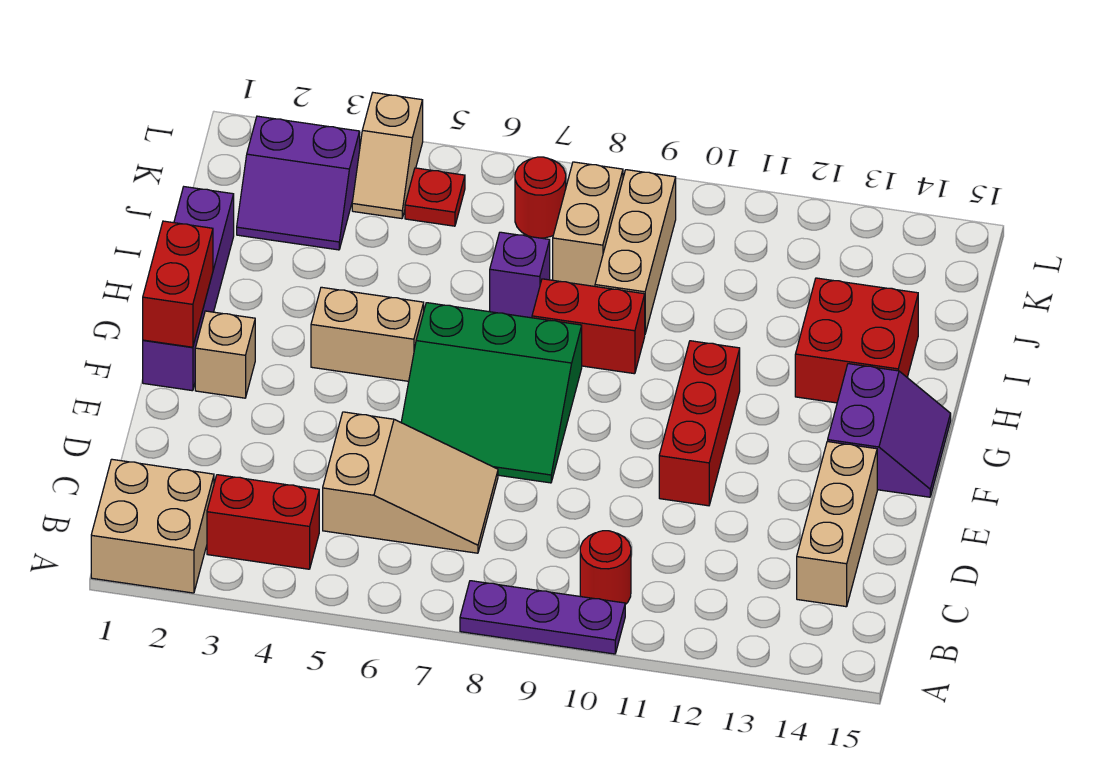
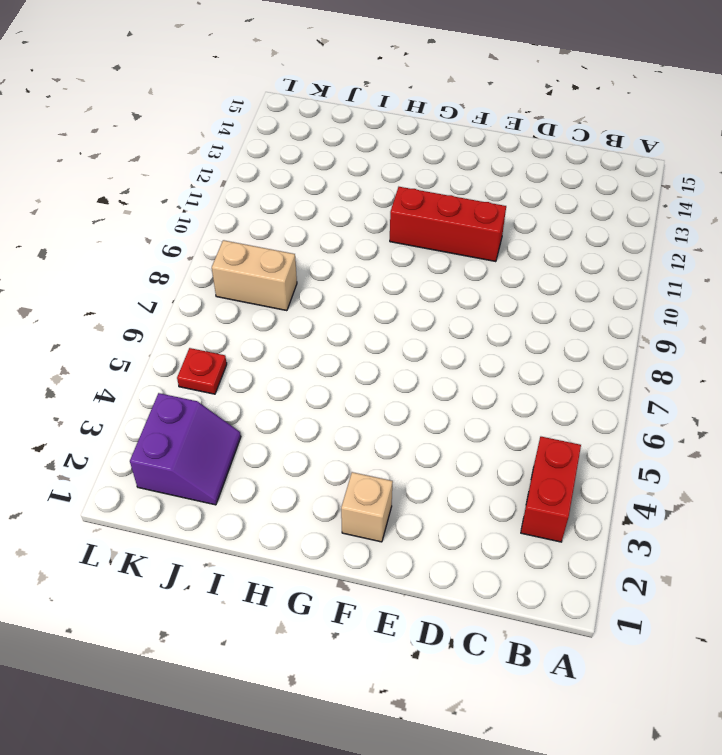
none -> tan 2x2 brick [91,459,214,593]
none -> purple 1x3 plate [460,581,625,654]
none -> red 1x1 round brick [580,531,631,604]

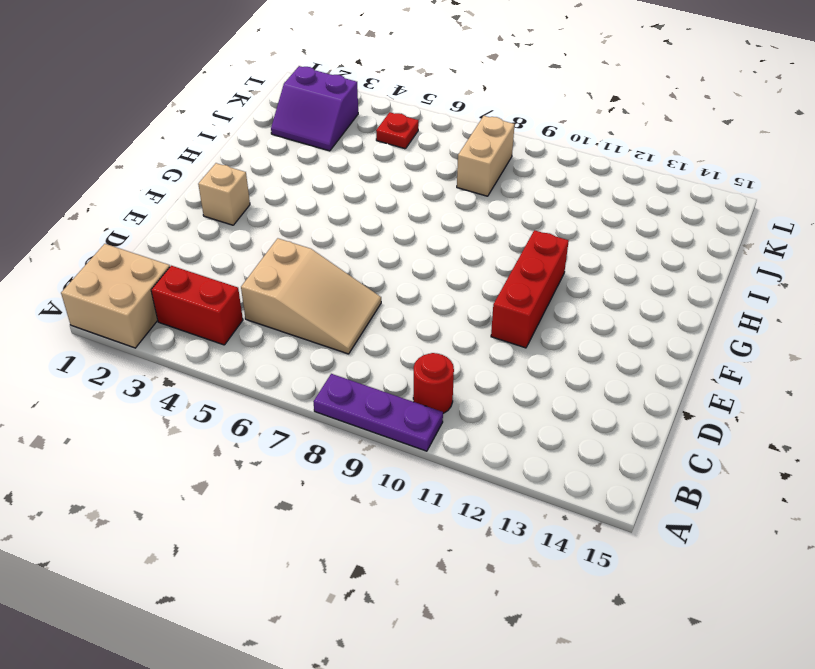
none -> tan 1x3 brick [797,441,877,607]
none -> green 3x3 slope [401,303,582,483]
none -> purple 1x4 brick [143,187,234,391]

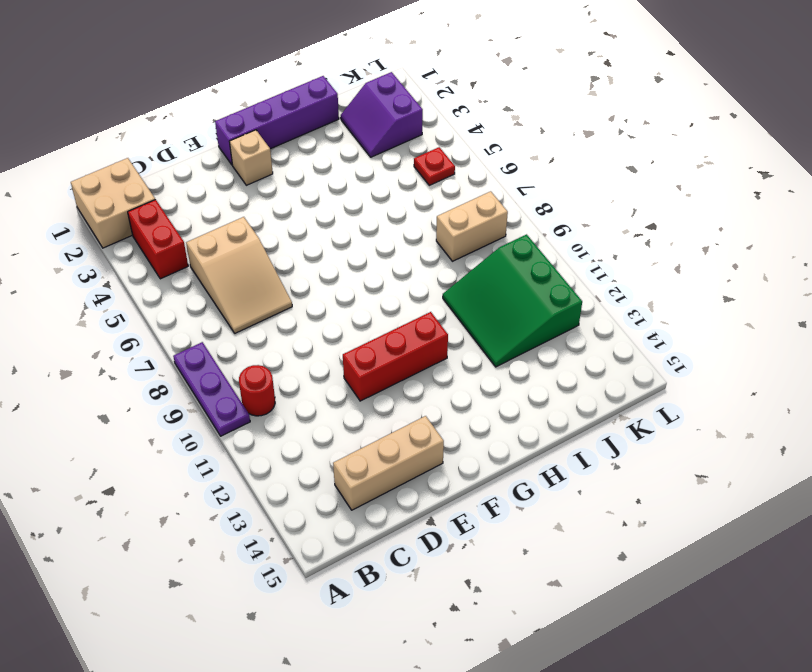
green 3x3 slope [443,234,582,367] -> green 3x3 slope moved to [401,303,582,483]
none -> purple 2x2 slope [828,364,951,497]
none -> tan 1x2 brick [311,287,424,381]
none -> red 1x2 brick [532,279,645,374]

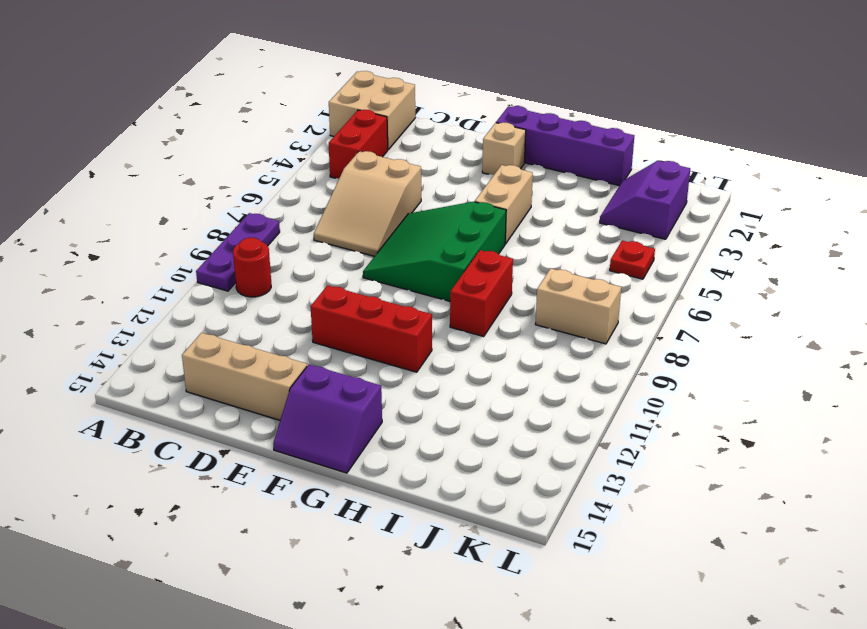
none -> red 2x2 brick [795,278,918,403]
none -> purple 1x1 brick [490,232,550,318]
none -> tan 1x3 brick [595,170,676,333]

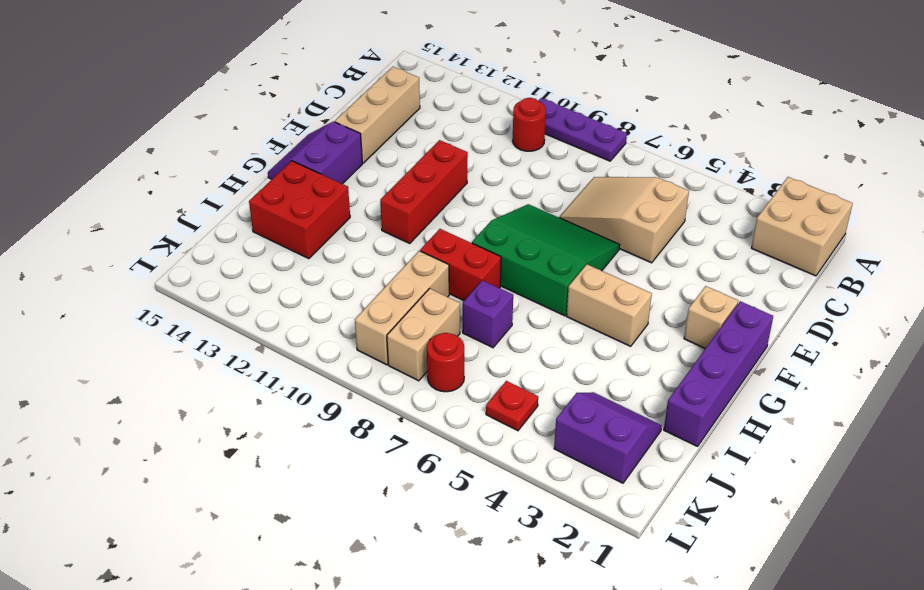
none -> red 1x2 brick [207,475,319,569]
none -> tan 1x2 slope [352,93,423,219]
none -> red 1x2 brick [143,221,213,347]

